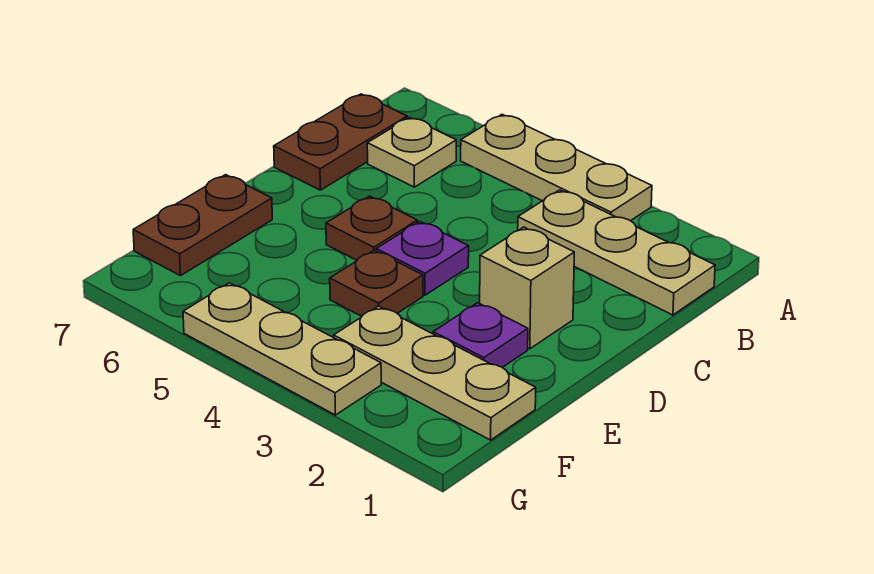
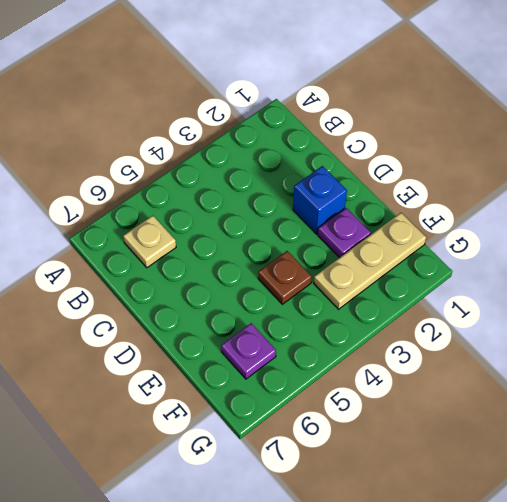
blue 1x1 brick [293,166,347,234] -> tan 1x1 brick [480,227,574,349]
purple 1x1 plate [221,323,276,379] -> purple 1x1 plate moved to [376,221,469,295]
none -> tan 1x3 plate [461,114,652,221]
none -> tan 1x3 plate [518,190,715,315]
none -> brown 1x2 plate [274,94,407,190]

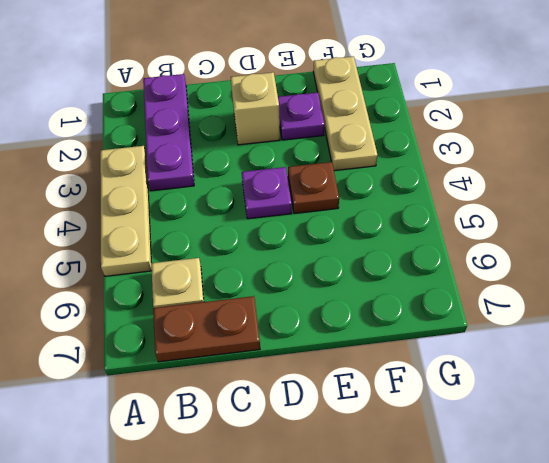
purple 1x3 plate [143,74,194,191] -> tan 1x3 plate [518,190,715,315]
none -> brown 1x1 plate [326,196,417,260]
none -> brown 1x2 plate [133,175,272,276]
none -> tan 1x3 plate [183,283,381,415]

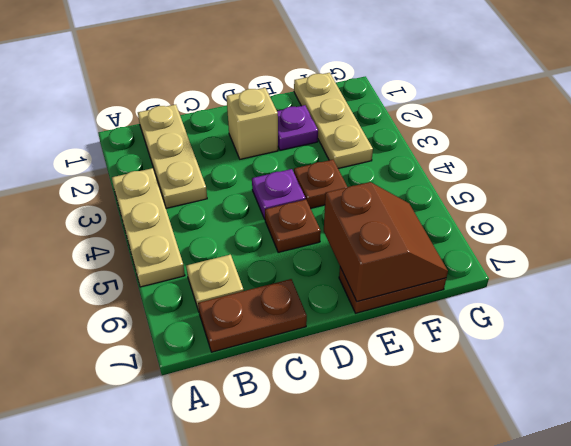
brown 2x2 slope [324,182,448,302] -> none
none -> tan 1x3 plate [183,283,381,415]

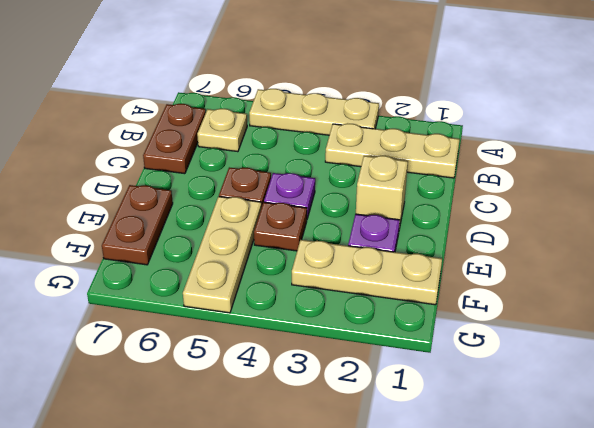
tan 1x3 plate [183,197,261,313] -> tan 1x3 plate turned to [183,283,381,415]

